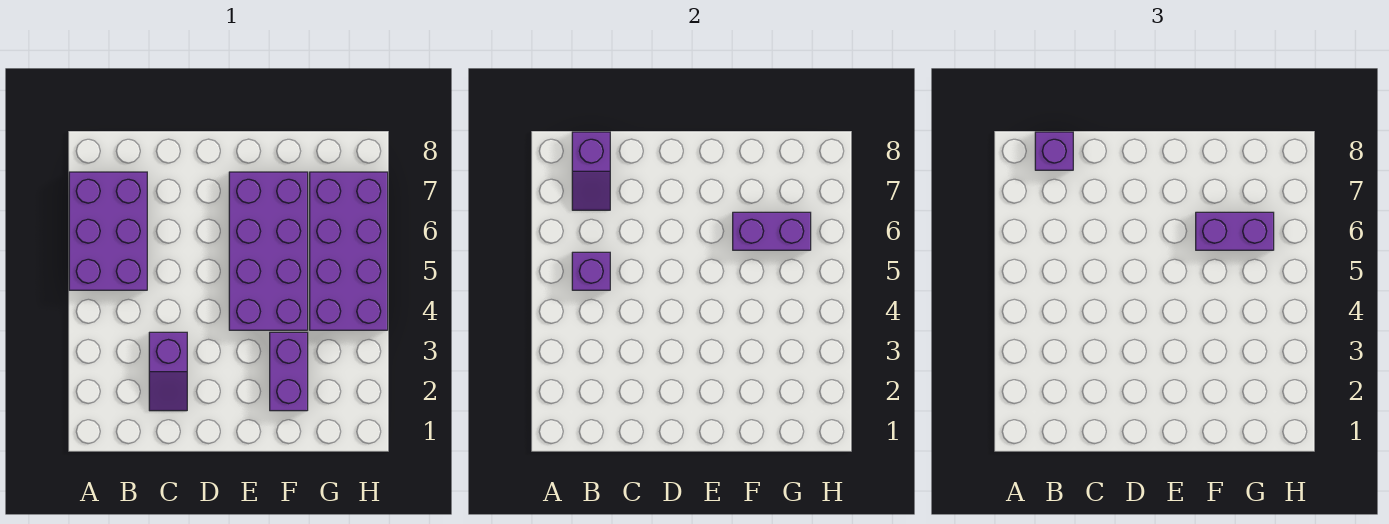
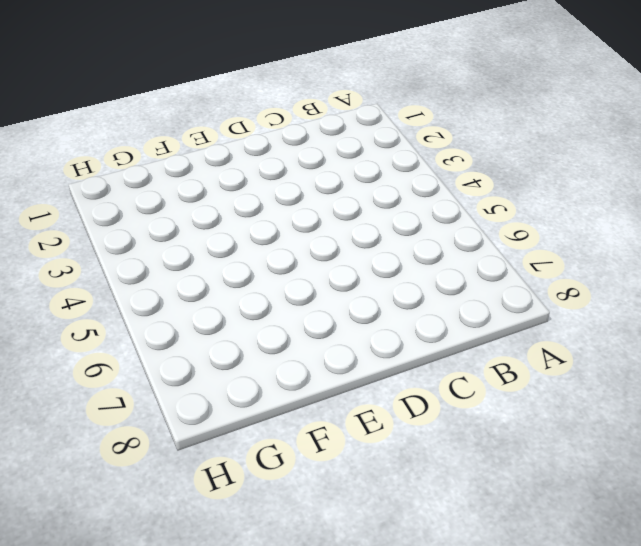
none -> purple 2x3 brick [69,172,147,290]
none -> purple 1x2 slope [149,332,187,411]

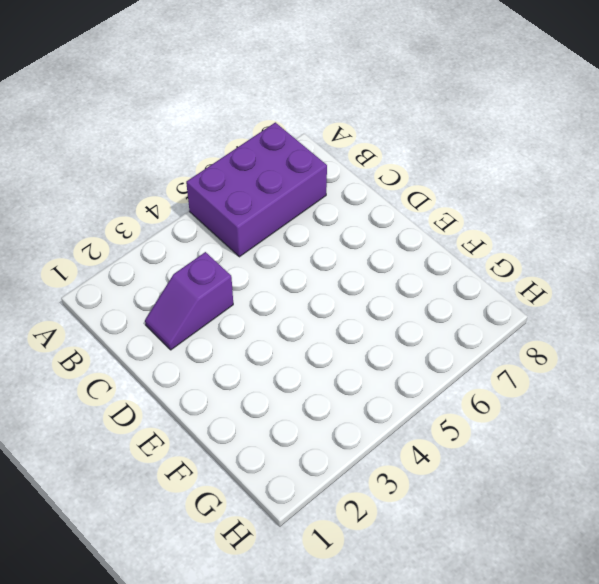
none -> purple 2x4 brick [229,172,308,330]
none -> purple 1x2 brick [270,332,308,411]

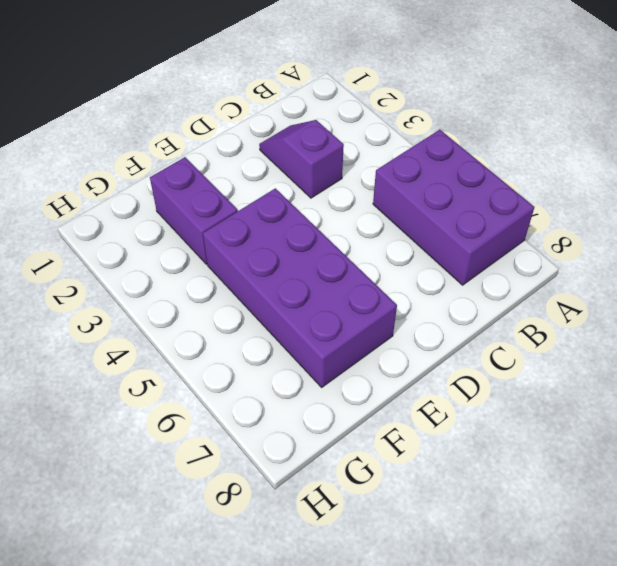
none -> purple 2x4 brick [310,172,388,330]
none -> purple 1x1 brick [572,252,610,290]

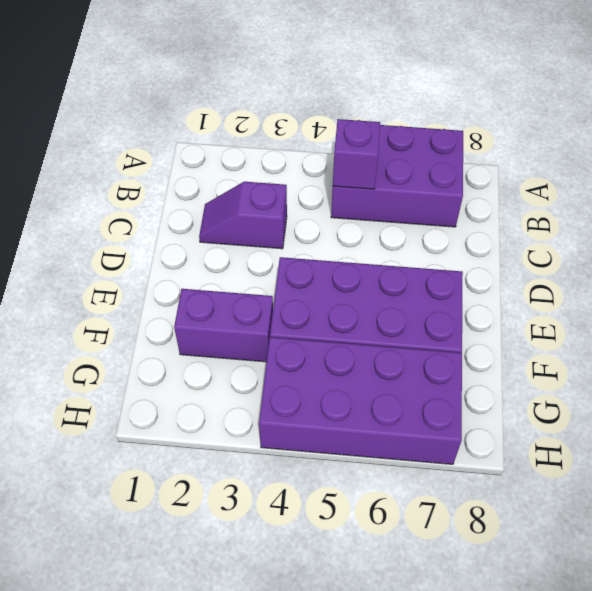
none -> purple 1x2 slope [572,132,610,210]
none -> purple 1x2 brick [733,212,811,250]

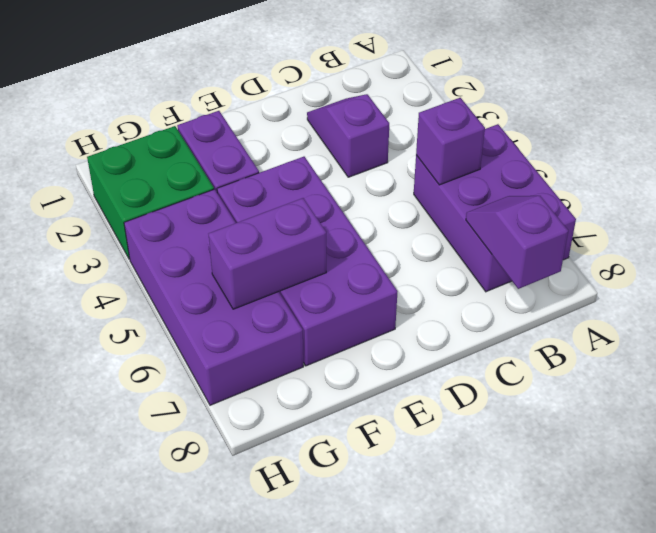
green 2x2 brick [87,126,214,259] -> none
none -> purple 1x1 brick [1035,132,1073,170]
none -> purple 1x2 brick [1196,212,1274,250]

